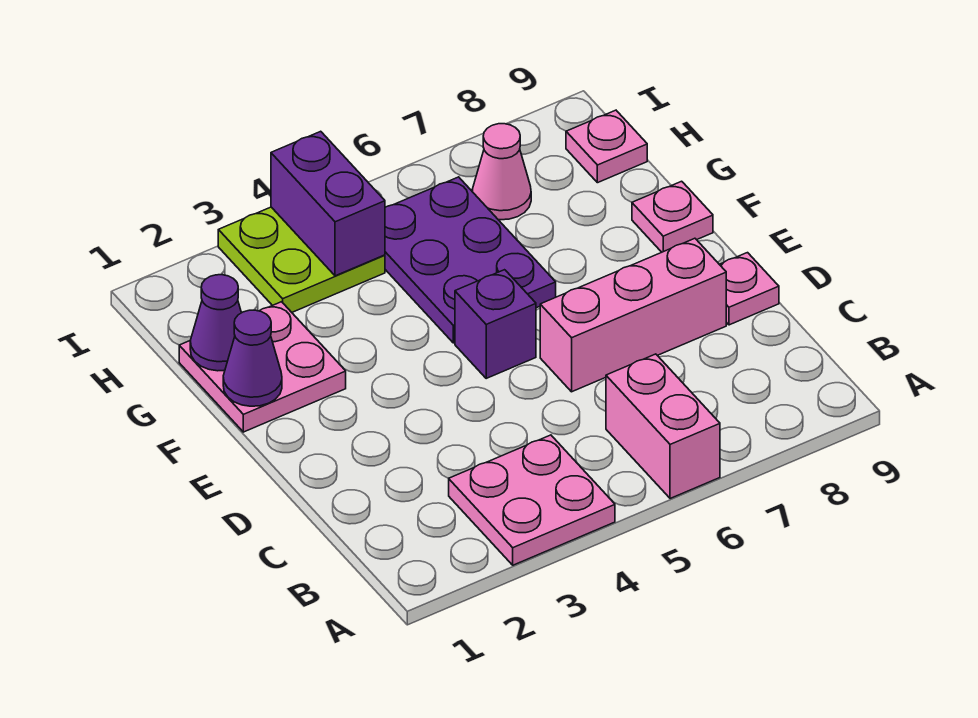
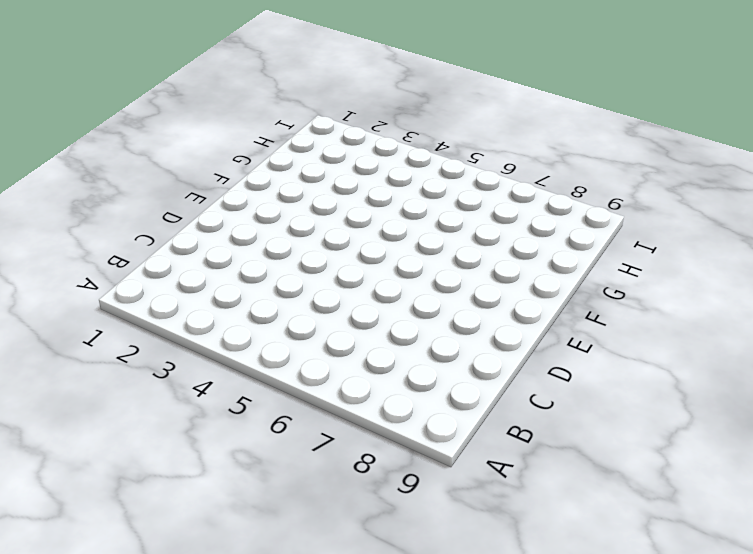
none -> pink 2x2 plate [449,435,615,565]
none -> pink 1x2 brick [606,354,720,499]
none -> pink 1x3 brick [540,238,726,392]

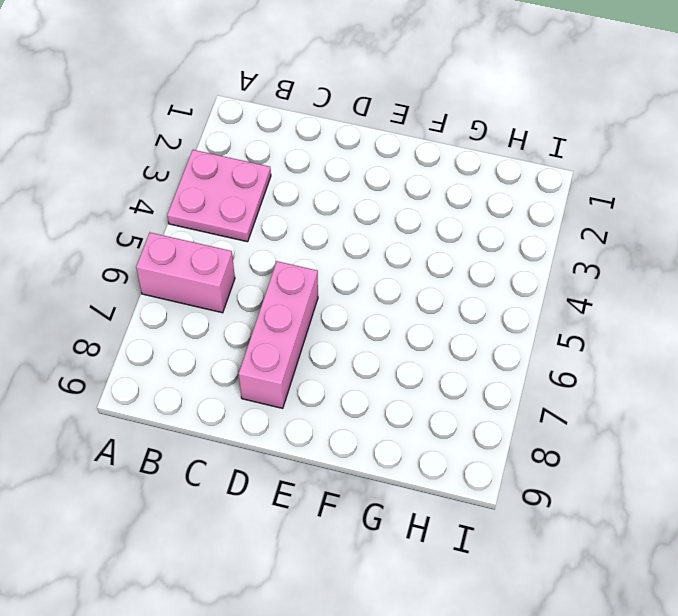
none -> pink 1x1 plate [719,253,779,325]
none -> purple 1x1 brick [455,270,536,378]
none -> pink 2x2 plate [179,302,346,432]

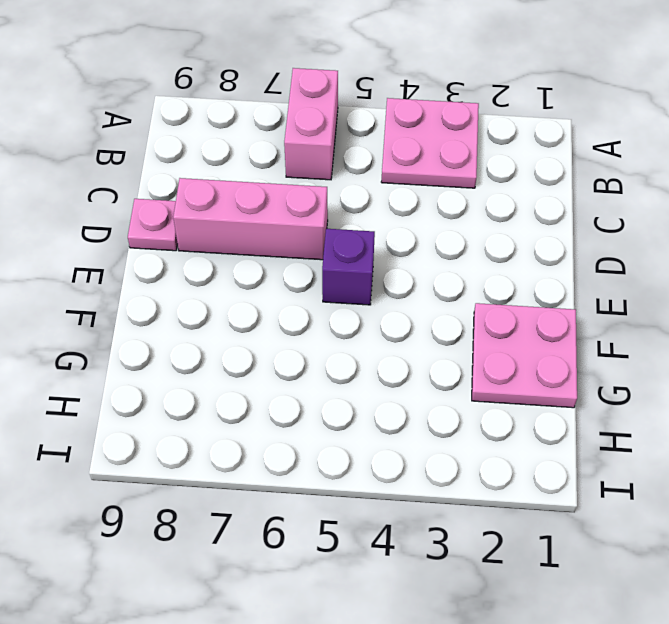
none -> purple 2x3 plate [385,177,556,343]
none -> pink 1x1 plate [632,181,713,252]
none -> lime 2x2 plate [218,207,385,312]

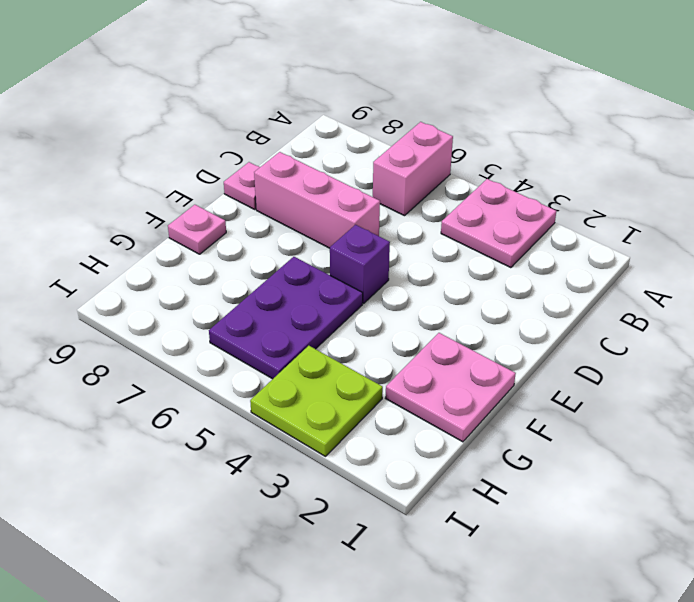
none -> pink 1x1 cone [472,124,531,220]
none -> pink 1x1 plate [566,110,647,183]
none -> purple 1x1 cone [223,310,282,406]

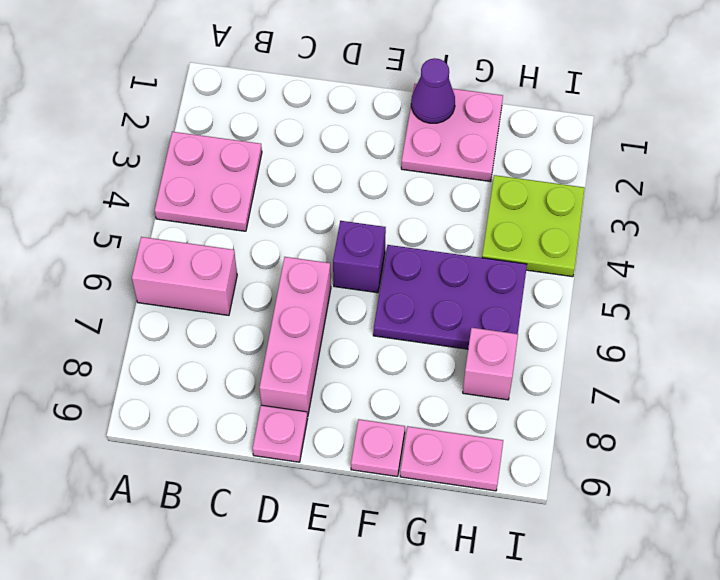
pink 1x2 plate [400,426,503,491] -> pink 1x1 plate [566,110,647,183]
pink 1x1 brick [463,328,518,400] -> pink 1x1 cone [472,124,531,220]
none -> purple 1x1 cone [190,275,241,371]
none -> purple 1x2 brick [271,131,385,276]

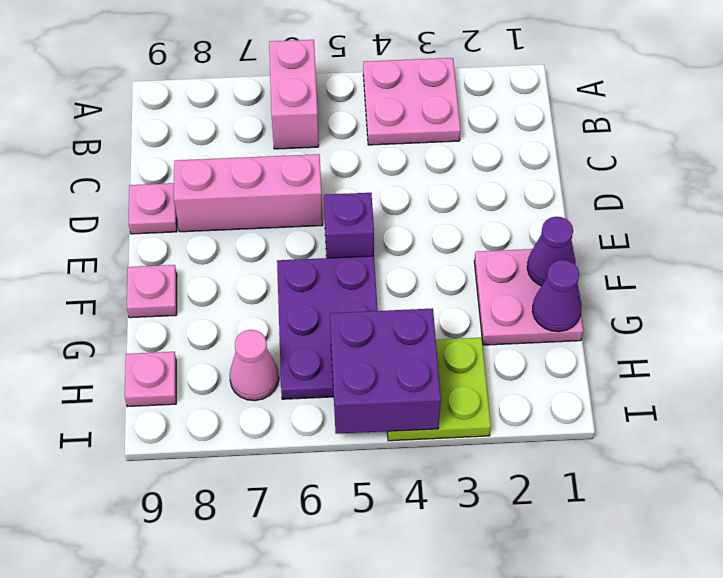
purple 2x2 brick [330,308,441,434] -> purple 1x2 brick [271,131,385,276]

